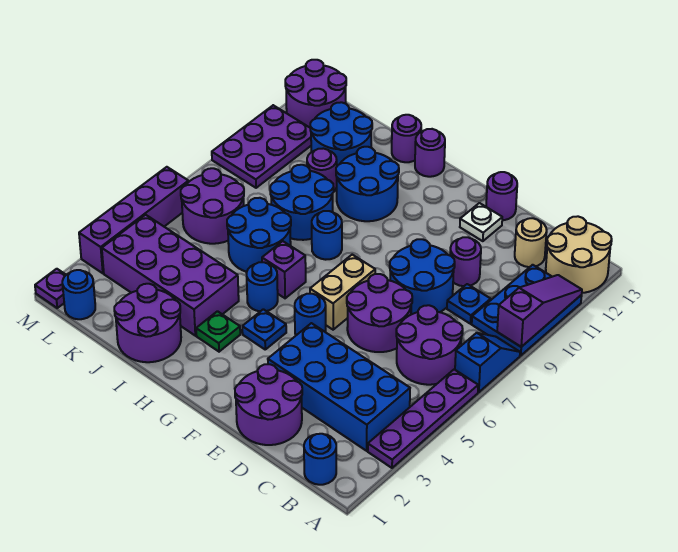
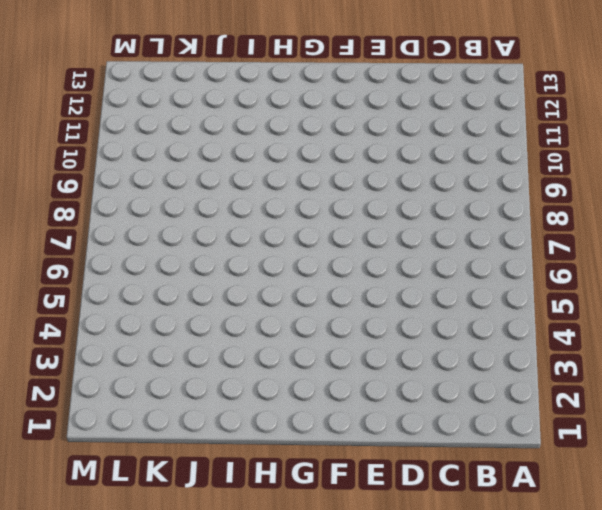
none -> purple 1x4 plate [368,369,478,468]
none -> blue 1x2 slope [455,333,520,392]
none -> blue 2x3 plate [472,265,582,356]
none -> tan 2x2 round brick [546,216,612,293]

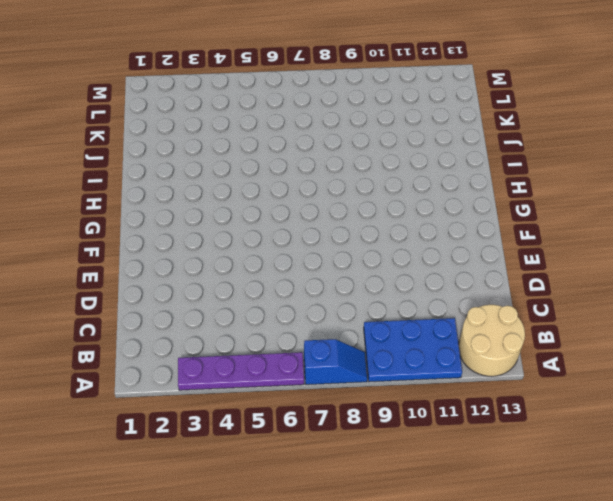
none -> blue 1x1 round brick [304,434,336,485]
none -> blue 2x4 brick [268,323,410,451]
none -> purple 2x2 round brick [396,305,463,385]
none -> blue 1x1 plate [447,284,491,324]

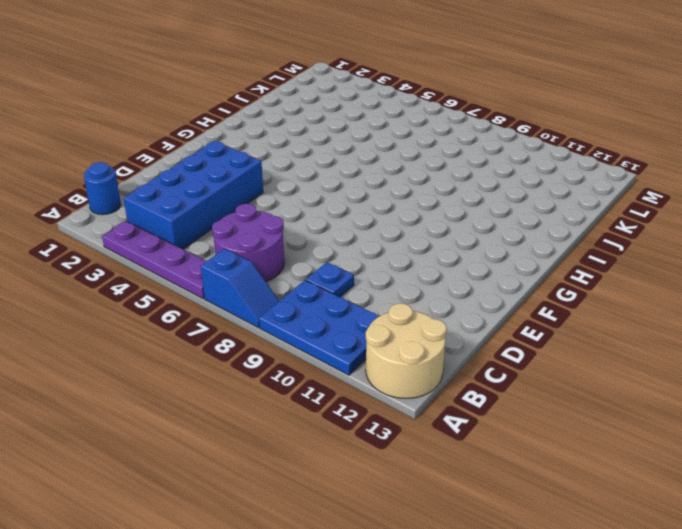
none -> tan 1x1 round brick [515,218,547,267]
none -> purple 2x2 round brick [235,364,302,445]
none -> purple 2x2 round brick [347,274,412,352]
none -> blue 2x2 round brick [390,239,455,315]

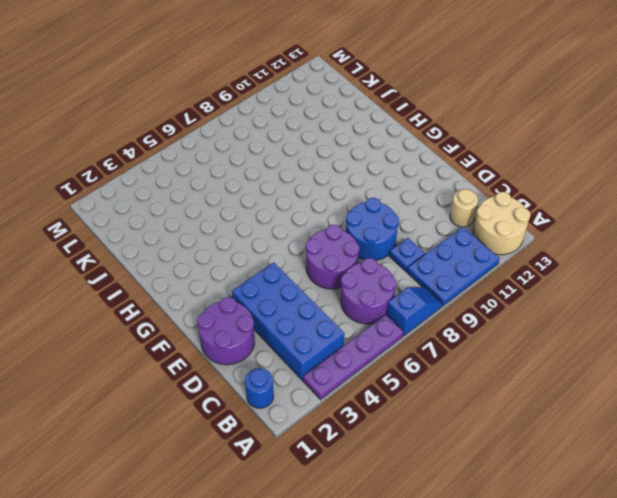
none -> purple 1x1 round brick [450,237,481,286]
none -> white 1x1 plate [460,203,502,241]
none -> purple 1x1 round brick [486,172,517,220]
none -> blue 1x1 round brick [295,294,326,335]

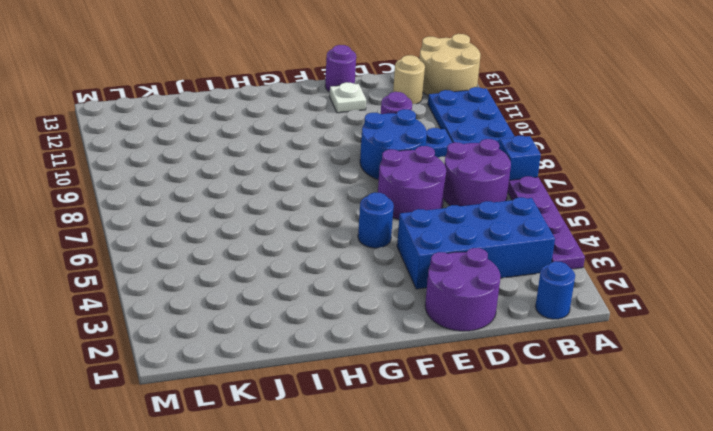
none -> tan 1x2 brick [310,255,375,330]
none -> blue 1x1 plate [242,309,286,349]
none -> green 1x1 plate [196,311,240,352]
none -> blue 1x1 round brick [247,262,278,311]

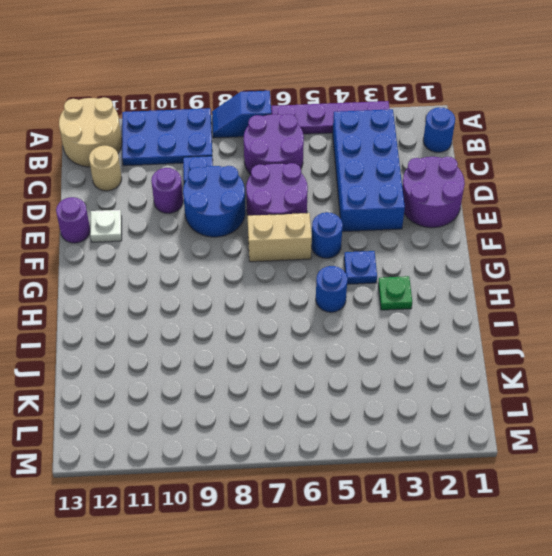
none -> purple 1x1 brick [262,241,306,298]
none -> blue 1x1 round brick [312,211,342,260]
none -> blue 2x2 round brick [336,147,399,221]
none -> purple 1x1 round brick [415,129,445,177]

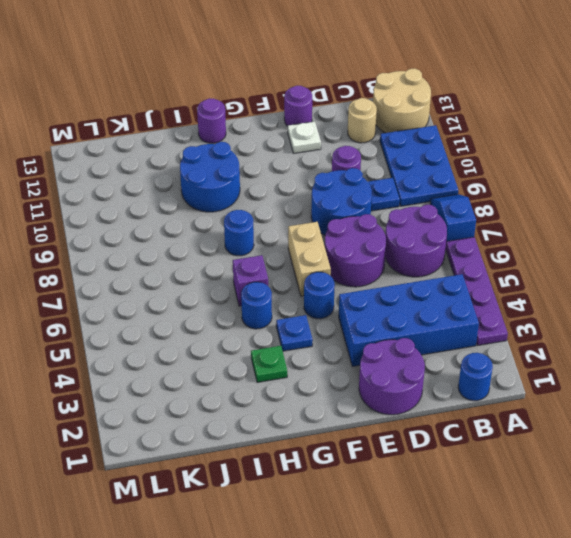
none -> purple 2x2 round brick [114,284,181,362]
none -> purple 2x4 brick [102,215,239,336]
none -> blue 2x2 round brick [227,198,291,272]
none -> blue 2x2 round brick [270,165,334,240]

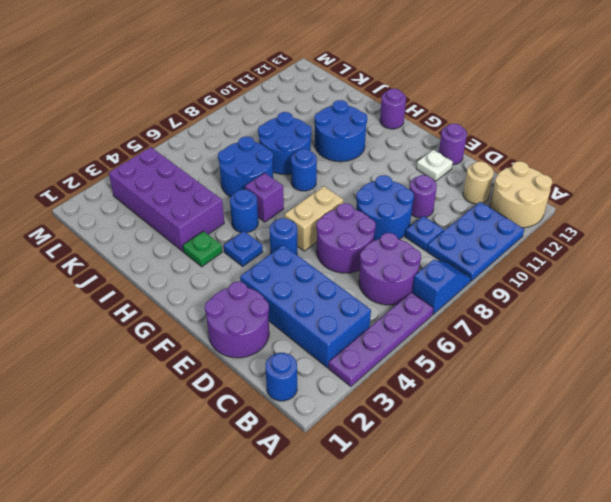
none -> purple 2x2 round brick [114,284,181,362]
none -> purple 1x1 round brick [392,115,421,162]
none -> purple 1x1 round brick [307,148,337,191]
none -> blue 2x2 round brick [310,102,372,166]

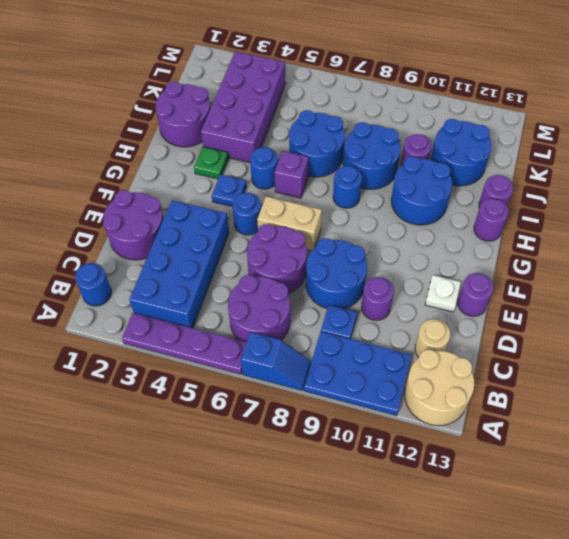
none -> purple 2x2 round brick [181,168,244,244]
none -> blue 1x1 round brick [62,270,95,319]
none -> purple 2x3 plate [212,105,311,188]
none -> purple 2x2 round brick [285,60,346,127]

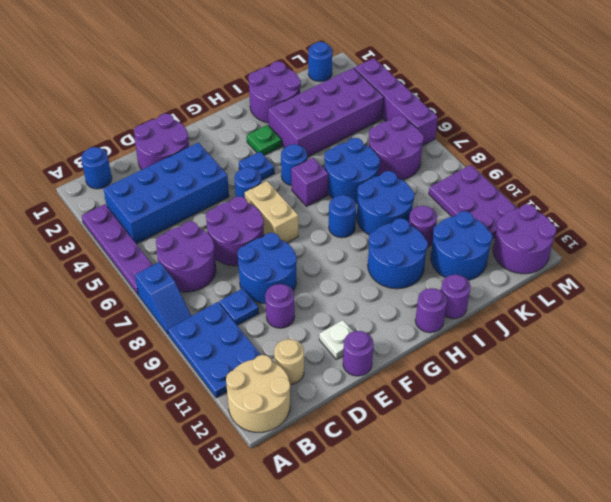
none -> purple 1x1 plate [35,269,66,308]
none -> purple 1x3 slope [497,275,582,347]

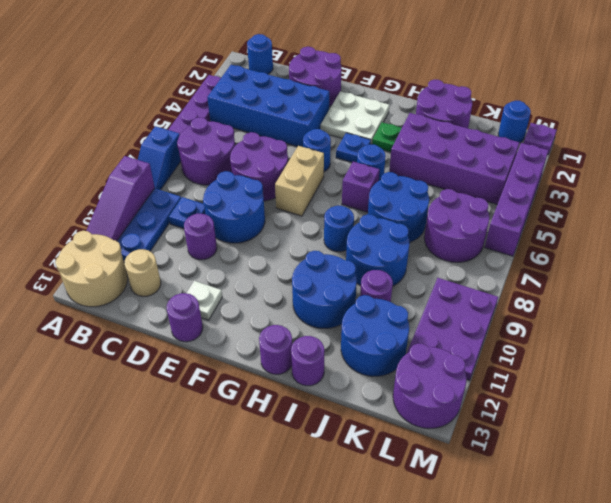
white 2x2 plate [321,91,389,144] -> none

